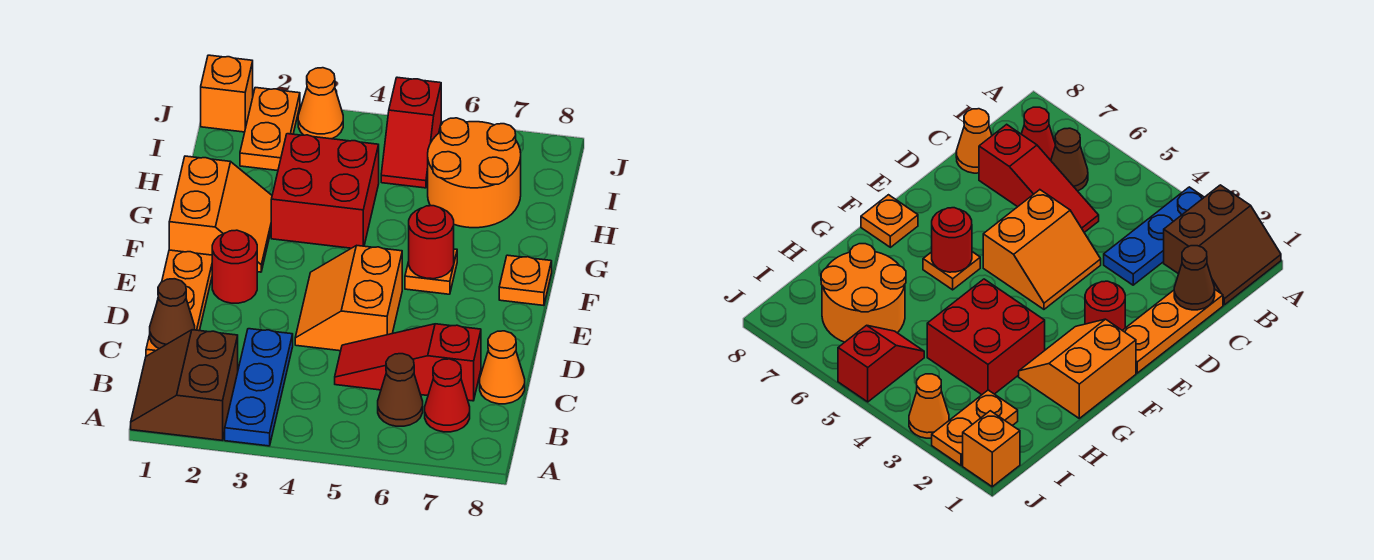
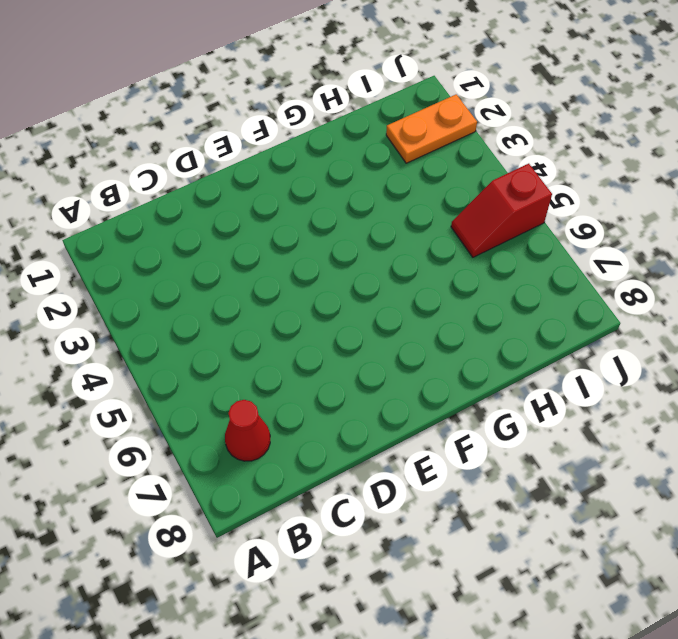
none -> brown 2x2 slope [131,330,238,440]
none -> blue 1x3 plate [225,329,293,446]
none -> brown 1x1 cone [378,354,423,426]

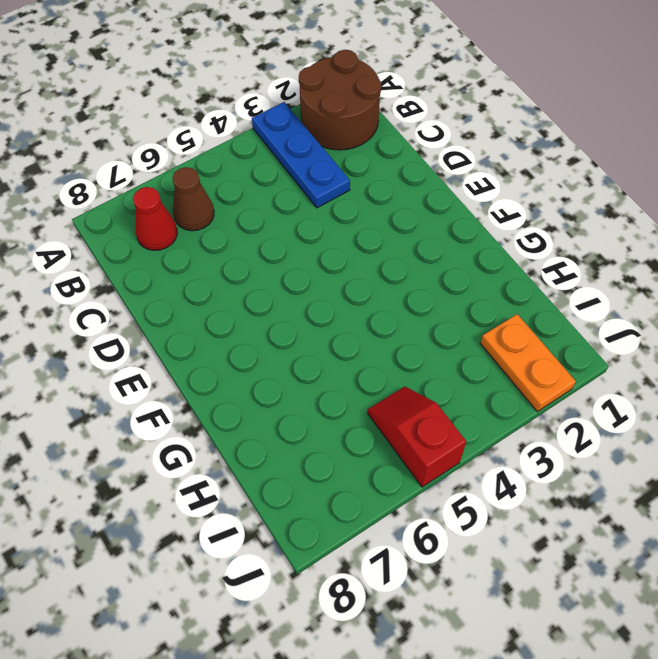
brown 2x2 round brick [299,50,381,150] -> brown 2x2 slope [131,330,238,440]
none -> orange 1x3 plate [146,250,212,356]
none -> red 1x3 slope [335,324,481,401]
none -> orange 1x1 cone [480,331,525,404]

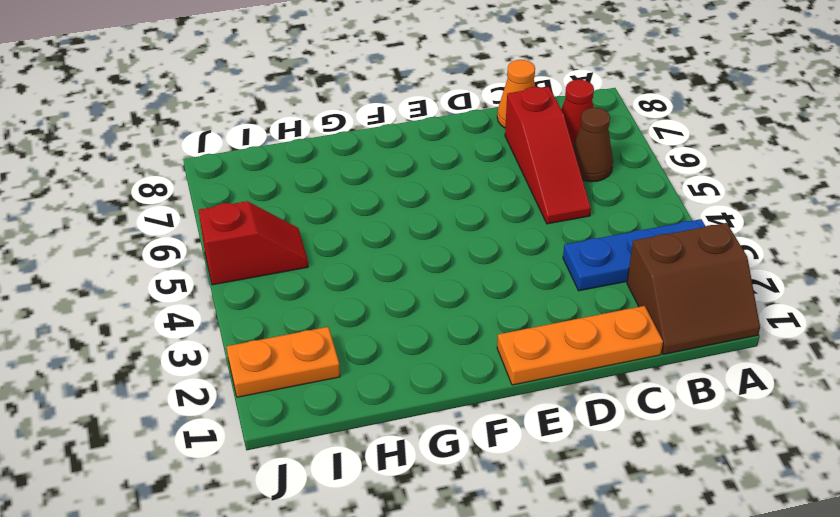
none -> orange 2x2 slope [295,245,402,351]
none -> red 1x1 round brick [212,230,257,303]
none -> orange 2x2 slope [169,156,272,272]

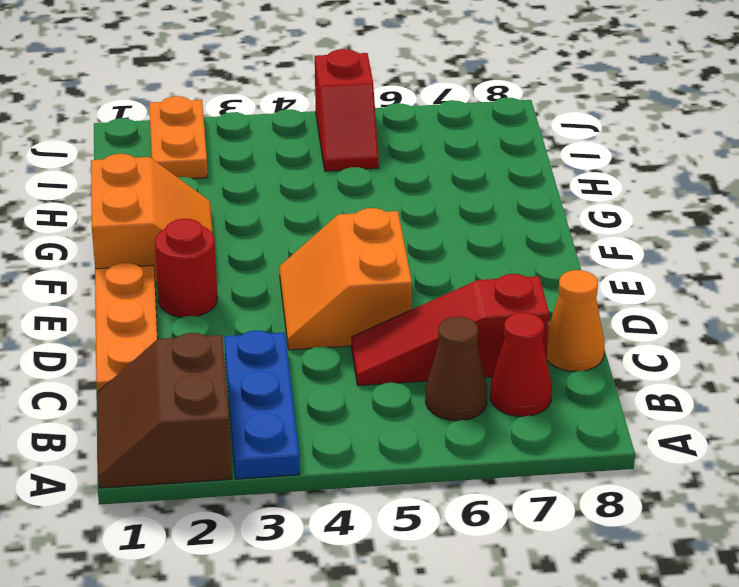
none -> orange 1x1 plate [405,249,457,294]
none -> orange 1x1 plate [499,255,552,306]
none -> red 2x2 brick [271,134,379,248]

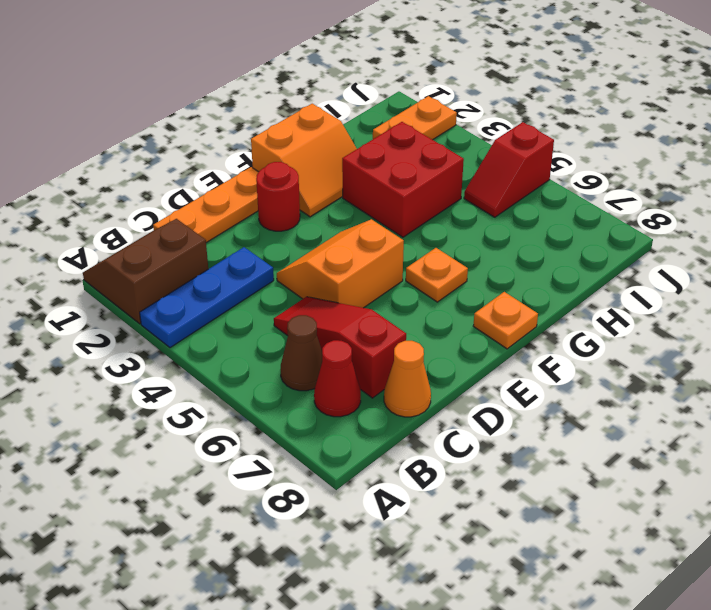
none -> orange 2x2 round brick [428,118,521,228]
none -> orange 1x1 brick [201,55,253,132]
none -> orange 1x1 cone [298,68,343,139]

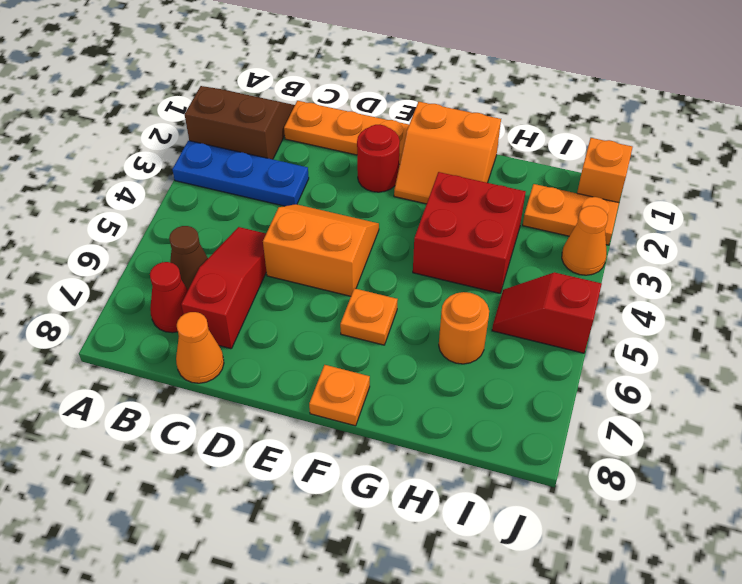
orange 1x1 round brick [439,292,489,364] -> orange 2x2 round brick [428,118,521,228]
none -> brown 1x1 cone [150,279,195,349]
none -> red 1x1 round brick [409,206,454,279]

